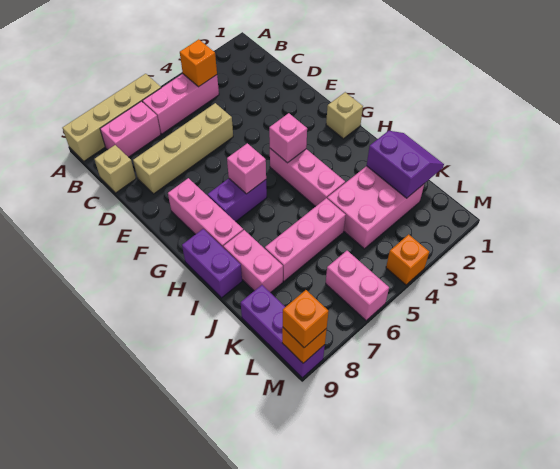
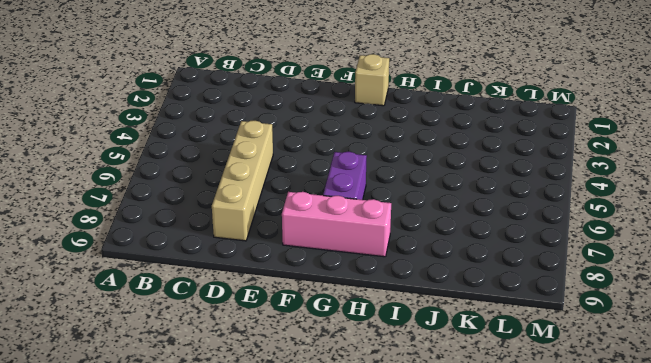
none -> tan 1x4 brick [63,74,161,161]
none -> pink 1x3 brick [142,74,219,134]
none -> pink 1x2 brick [100,101,161,157]

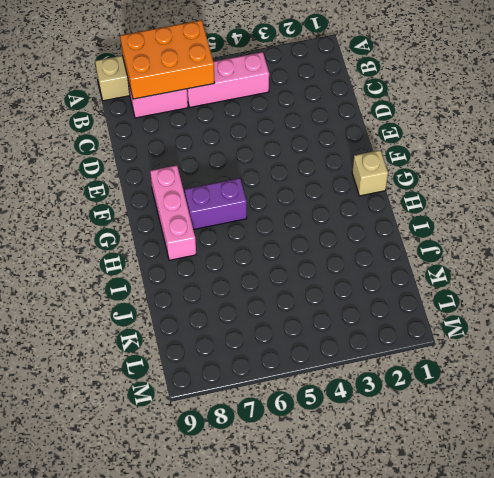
orange 2x3 brick [120,20,214,99] -> none
none -> tan 1x1 brick [94,145,136,193]
none -> tan 1x4 brick [133,103,233,194]
none -> pink 1x3 brick [270,149,345,207]

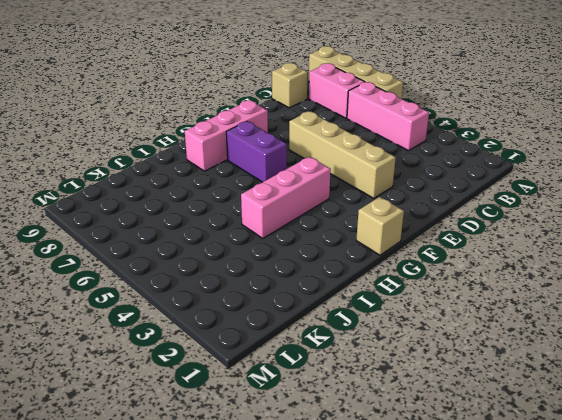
tan 1x4 brick [289,112,396,198] -> tan 1x4 brick moved to [133,103,233,194]
none -> purple 1x2 brick [182,229,242,298]
none -> pink 1x2 brick [223,230,283,293]
none -> pink 2x3 brick [327,166,424,249]

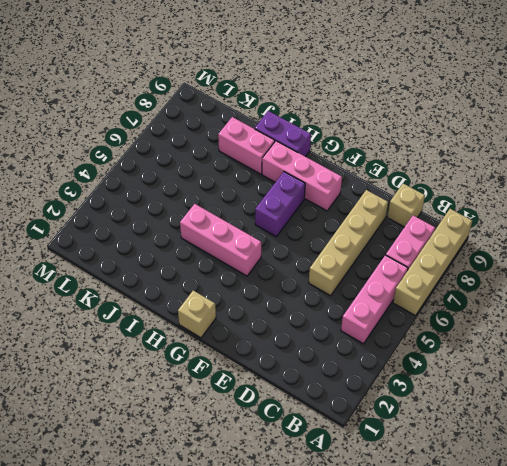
none -> pink 2x3 brick [327,166,424,249]
none -> pink 1x3 brick [265,198,346,281]
none -> purple 1x3 brick [241,285,325,378]

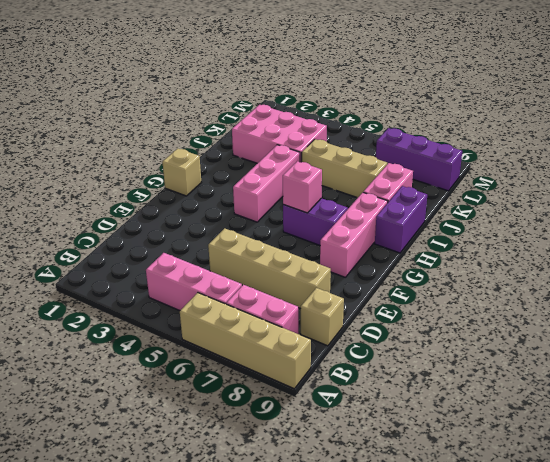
tan 1x3 brick [302,139,387,198] -> pink 1x3 brick [265,198,346,281]
purple 1x3 brick [376,128,462,191] -> purple 1x3 brick turned to [241,285,325,378]
none -> pink 1x2 brick [326,251,389,321]
none -> orange 1x1 brick [386,234,429,285]
none -> orange 1x1 brick [180,39,217,87]

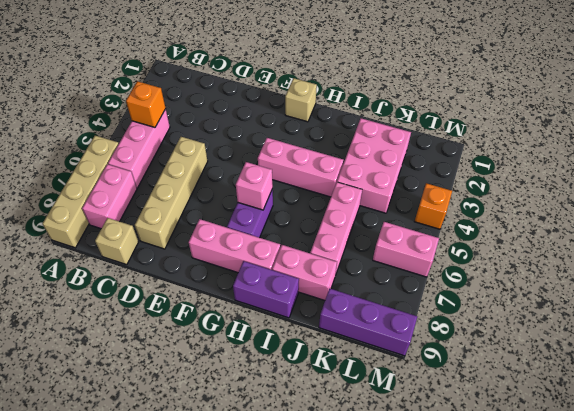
none -> pink 1x1 brick [269,113,307,163]
none -> purple 2x2 slope [367,131,444,198]
none -> orange 1x1 brick [282,328,327,363]

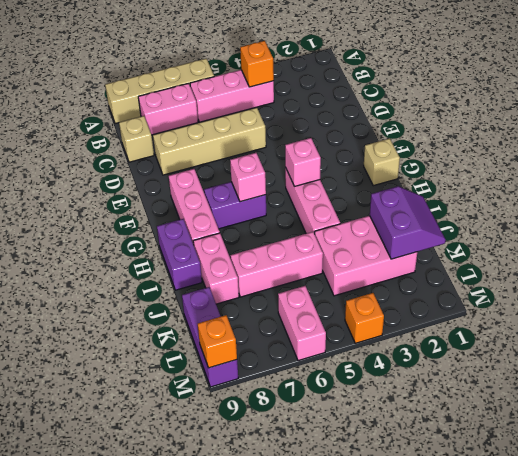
none -> orange 1x1 brick [283,290,329,348]

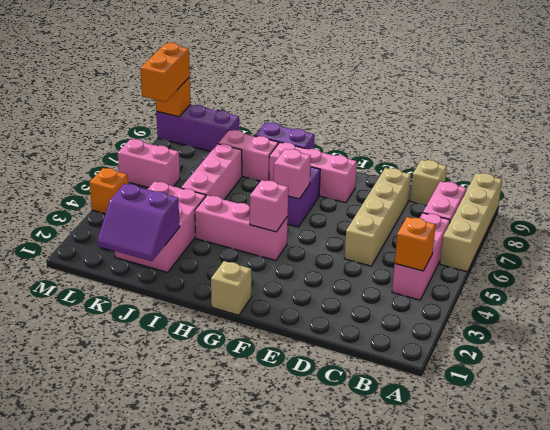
orange 1x2 brick [141,43,190,102] -> orange 1x1 brick [283,290,329,348]

